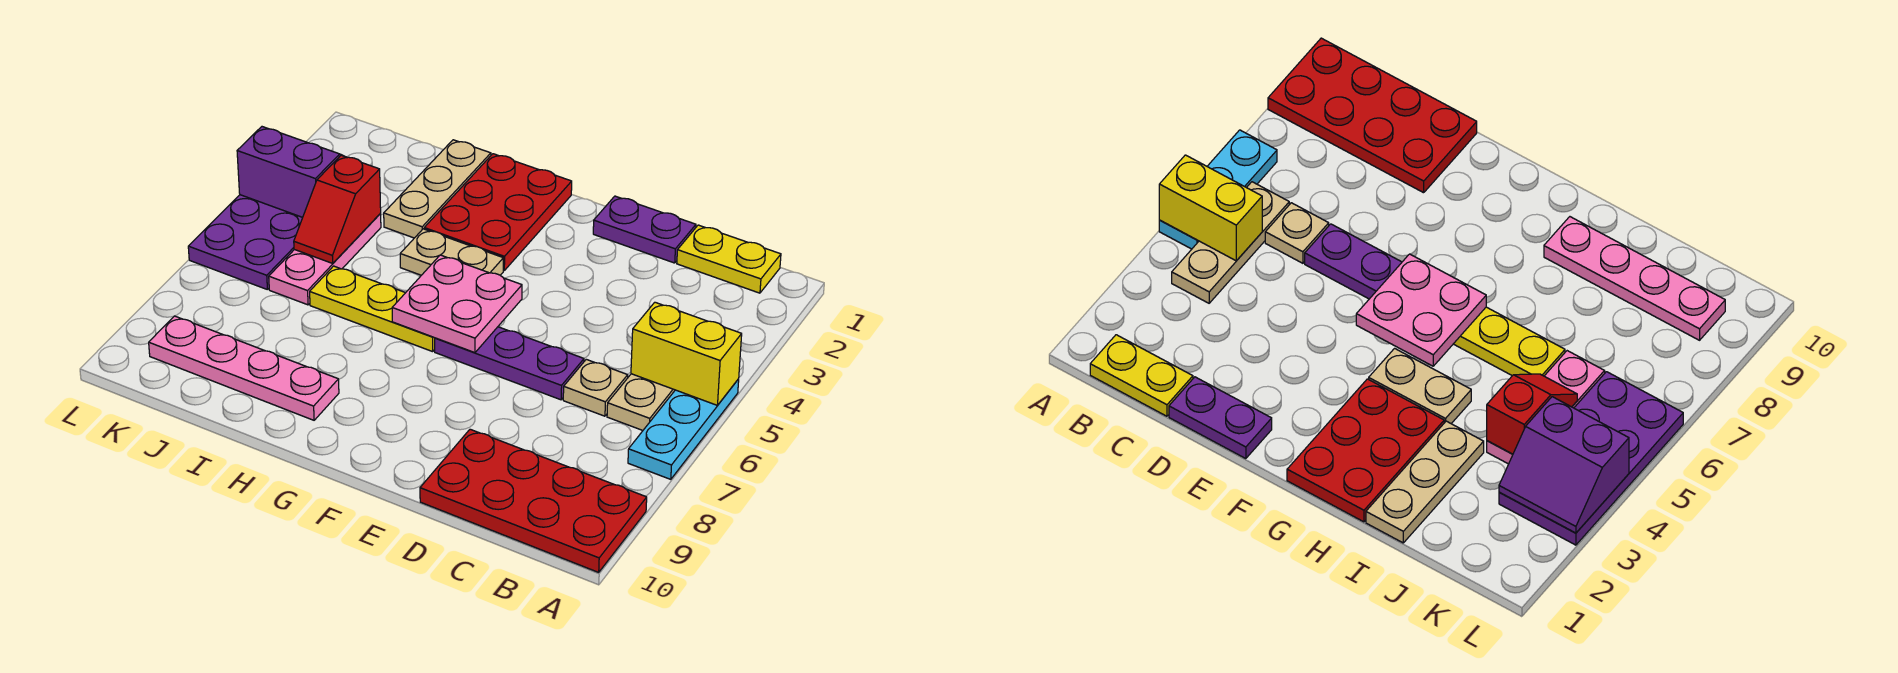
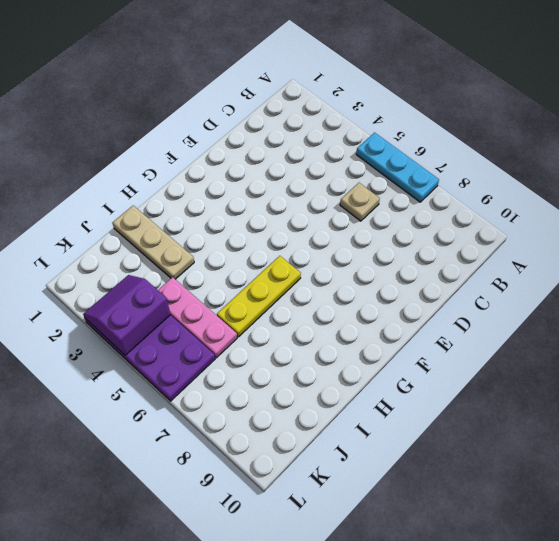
none -> red 2x4 plate [420,429,647,572]
none -> yellow 1x2 plate [677,225,781,293]
none -> tan 1x3 plate [607,374,675,430]

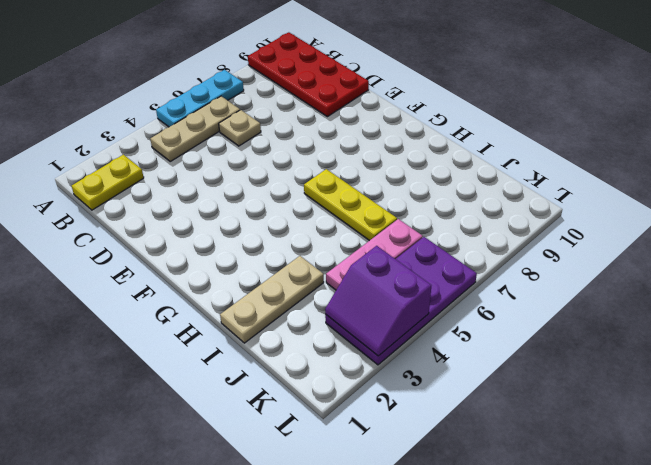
yellow 1x2 plate [72,155,144,210] -> yellow 1x2 plate turned to [677,225,781,293]
none -> purple 1x2 plate [593,196,696,263]
none -> purple 1x3 plate [435,327,584,400]
none -> red 2x3 plate [424,154,572,270]

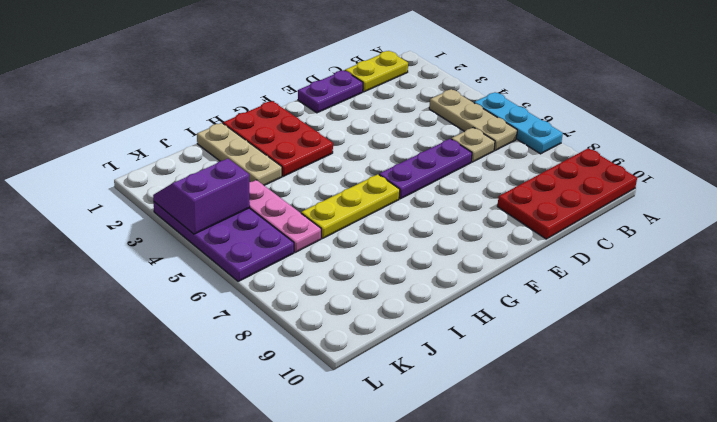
none -> tan 1x2 plate [400,229,503,275]
none -> pink 1x4 plate [149,316,339,420]
none -> yellow 1x2 brick [631,302,742,405]

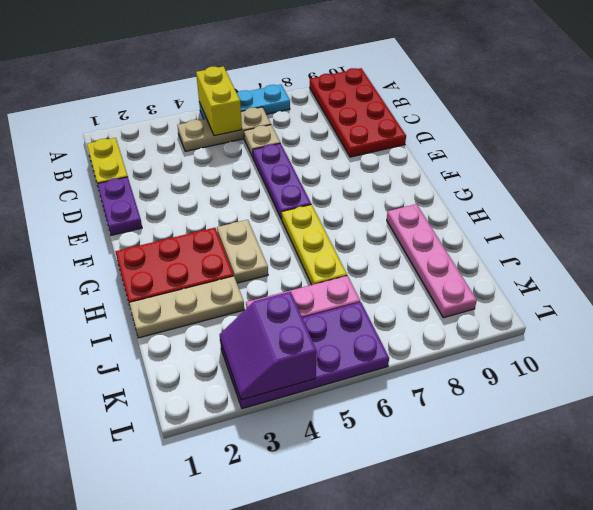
none -> pink 2x2 plate [392,255,522,353]
none -> red 1x2 slope [294,155,381,263]

